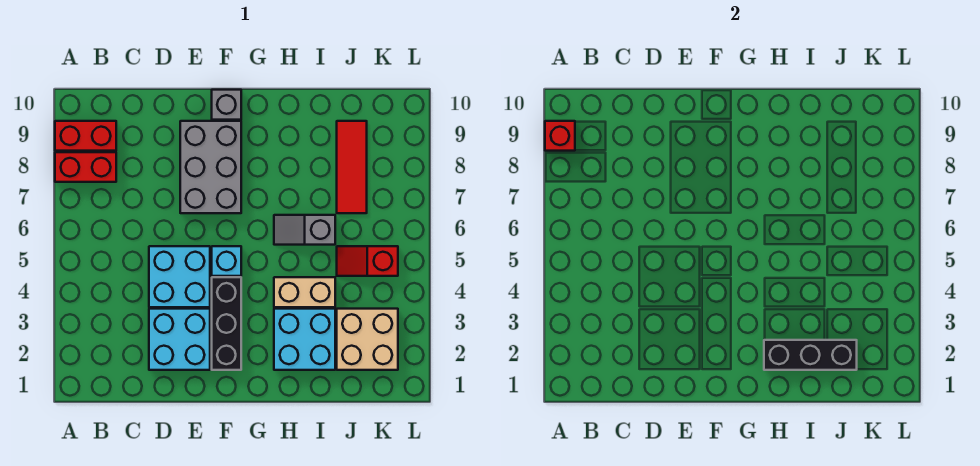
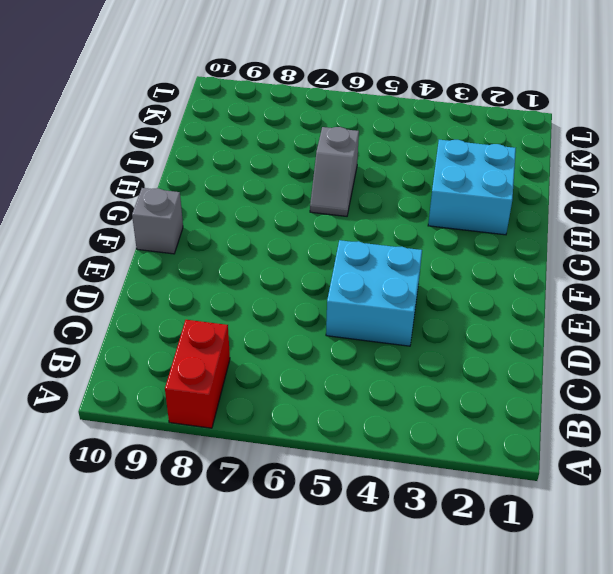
none -> red 1x2 brick [55,121,116,151]
none -> cyan 2x2 brick [149,309,210,370]
none -> grey 2x3 brick [180,121,241,213]

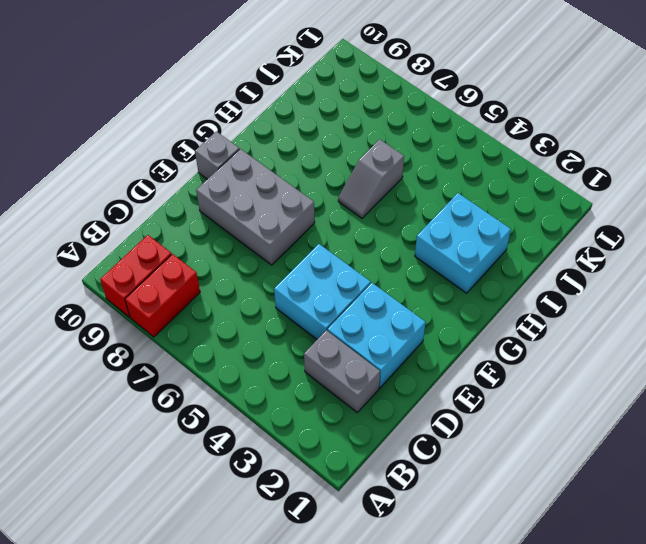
grey 1x2 brick [304,330,380,412] -> none
none -> black 1x3 brick [212,277,241,370]
none -> cyan 1x1 brick [212,246,241,276]
none -> tan 1x2 brick [274,277,335,307]

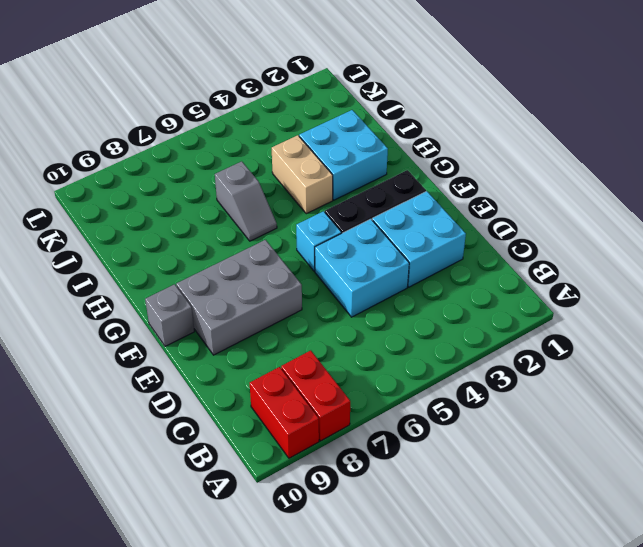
none -> tan 2x2 brick [337,309,398,370]
none -> red 1x2 slope [337,246,398,276]
none -> red 1x3 tile [337,121,367,213]

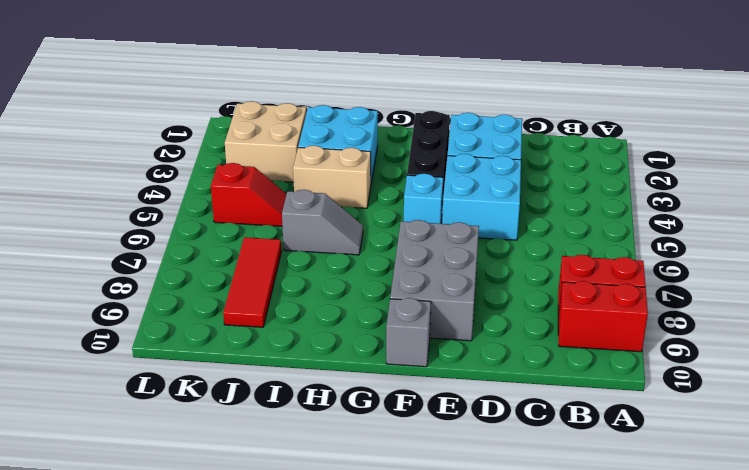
none -> red 1x1 brick [545,121,575,151]
none -> black 1x3 brick [764,340,857,370]

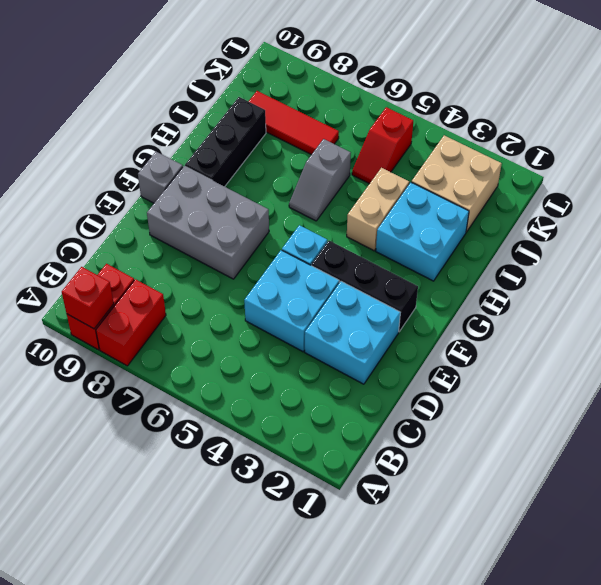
black 1x3 brick [185,97,266,187] -> black 1x3 brick moved to [764,340,857,370]

